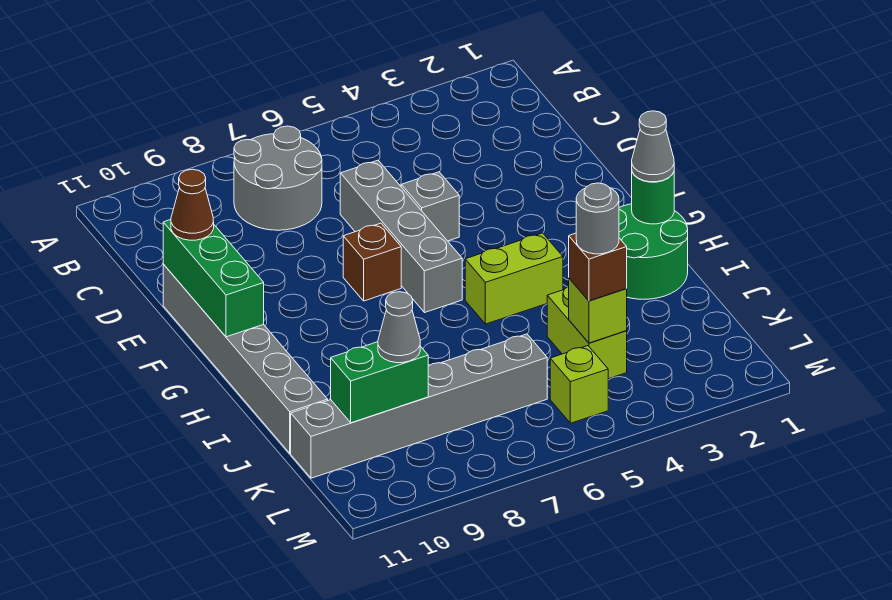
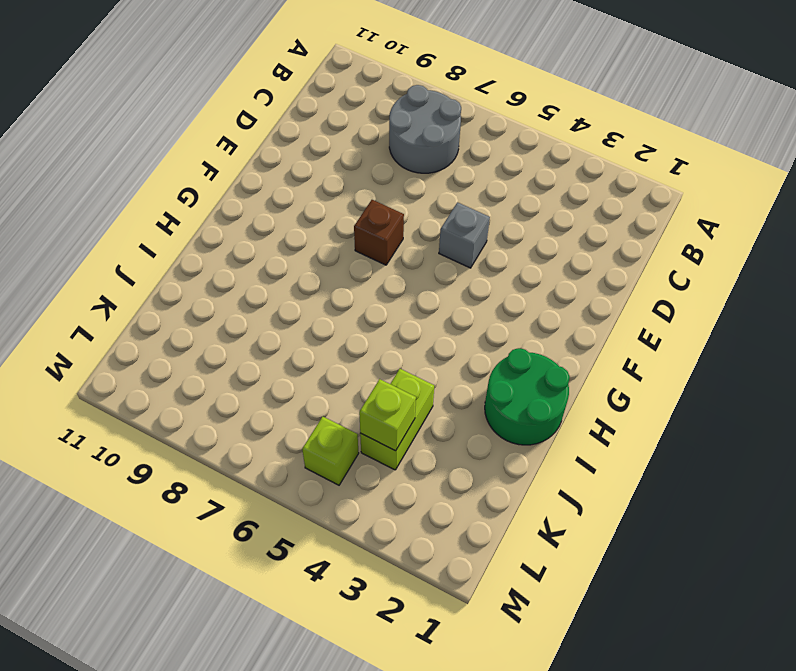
none -> grey 1x4 brick [340,160,462,313]
none -> grey 1x6 brick [163,264,328,453]
none -> lime 1x2 brick [465,233,563,324]

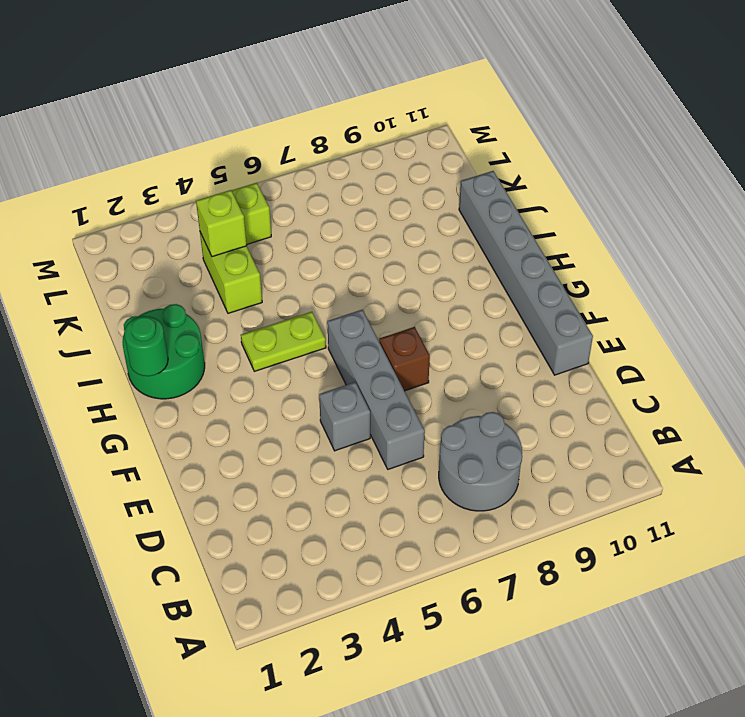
lime 1x2 plate [241,312,326,371] -> lime 1x2 brick [465,233,563,324]
none -> grey 1x6 brick [291,334,547,478]
none -> green 1x3 brick [163,220,264,337]
none -> green 1x2 brick [330,342,428,423]

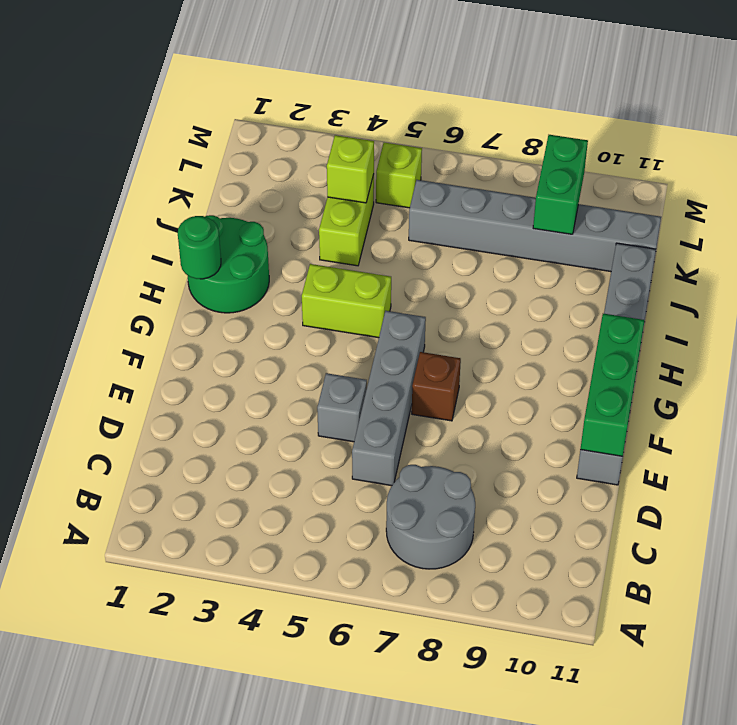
green 1x2 brick [533,135,588,234] -> green 1x2 brick turned to [330,342,428,423]
none -> brown 1x1 cone [171,169,214,240]
none -> grey 1x1 cone [632,111,674,182]
none -> brown 1x1 brick [569,233,627,301]

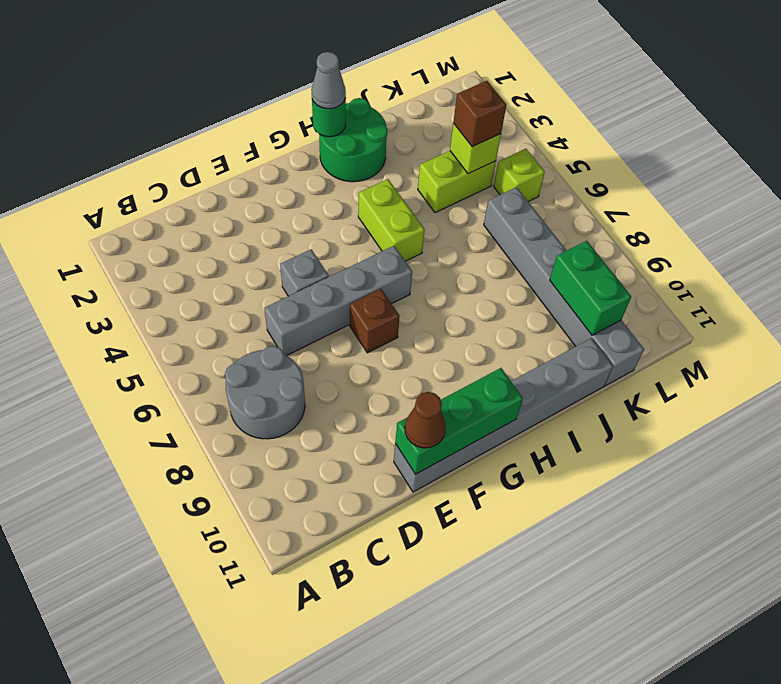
none -> grey 1x1 cone [378,292,420,363]
none -> grey 1x1 round brick [576,183,619,254]

